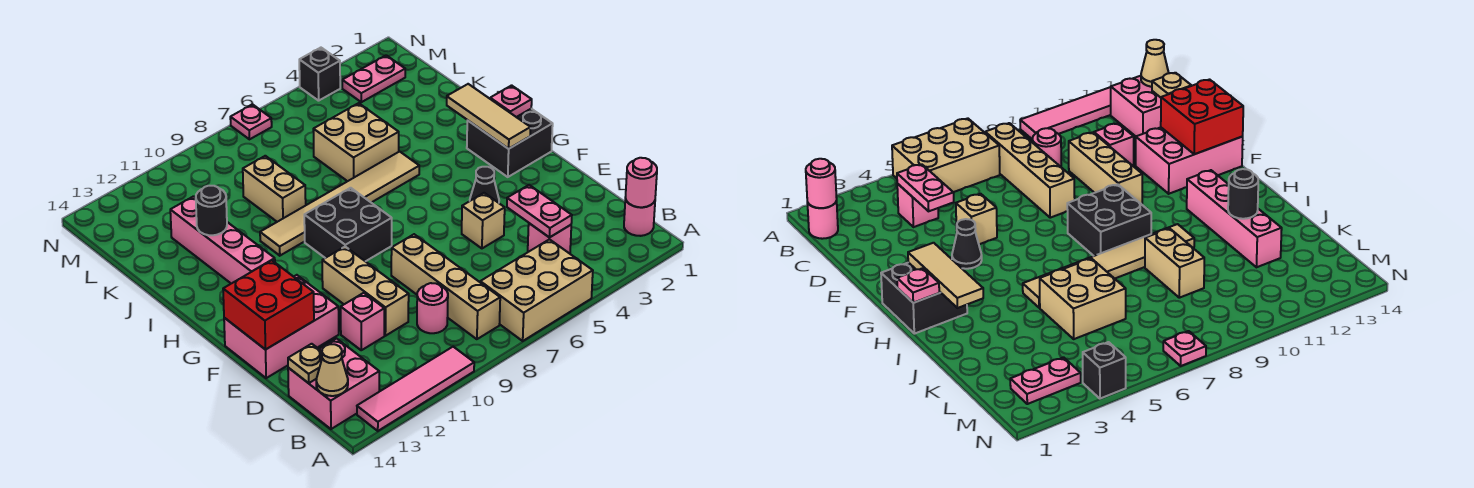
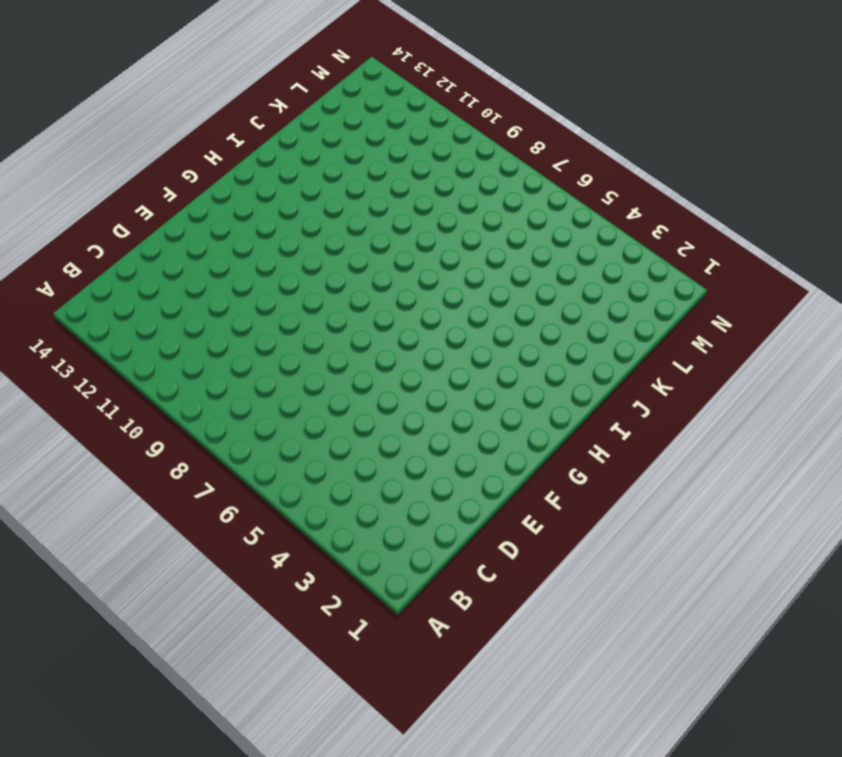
none -> tan 2x3 brick [480,239,593,341]
none -> pink 1x4 tile [357,347,474,431]
none -> pink 1x1 round brick [624,197,655,236]

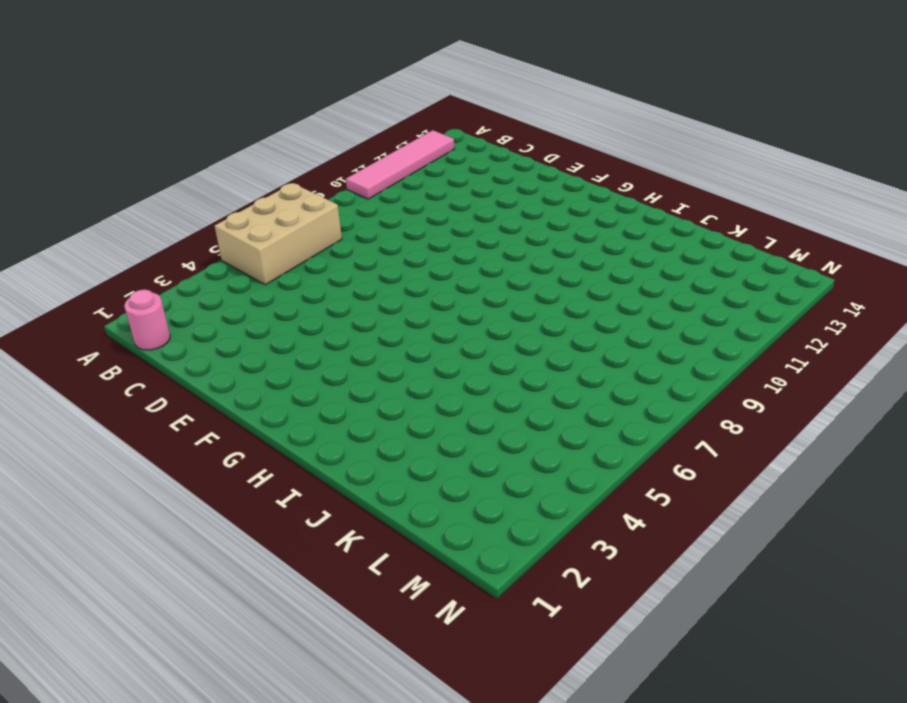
none -> tan 1x4 brick [391,234,500,339]
none -> pink 2x2 brick [288,339,379,429]
none -> pink 1x1 brick [528,223,571,253]

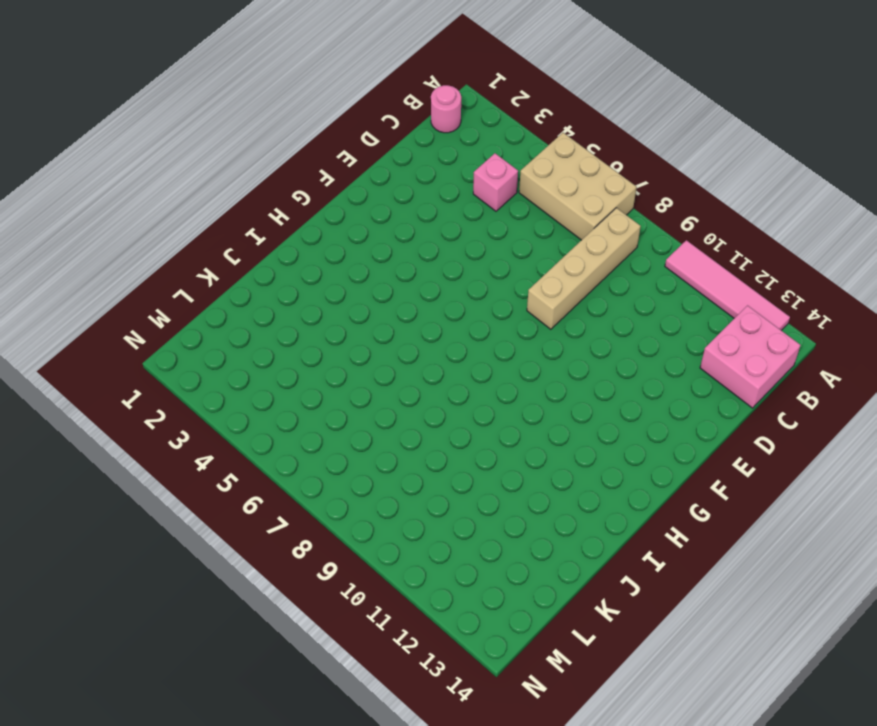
none -> pink 1x1 round brick [417,283,448,333]
none -> tan 1x3 brick [322,247,409,336]
none -> pink 1x1 brick [341,293,384,350]

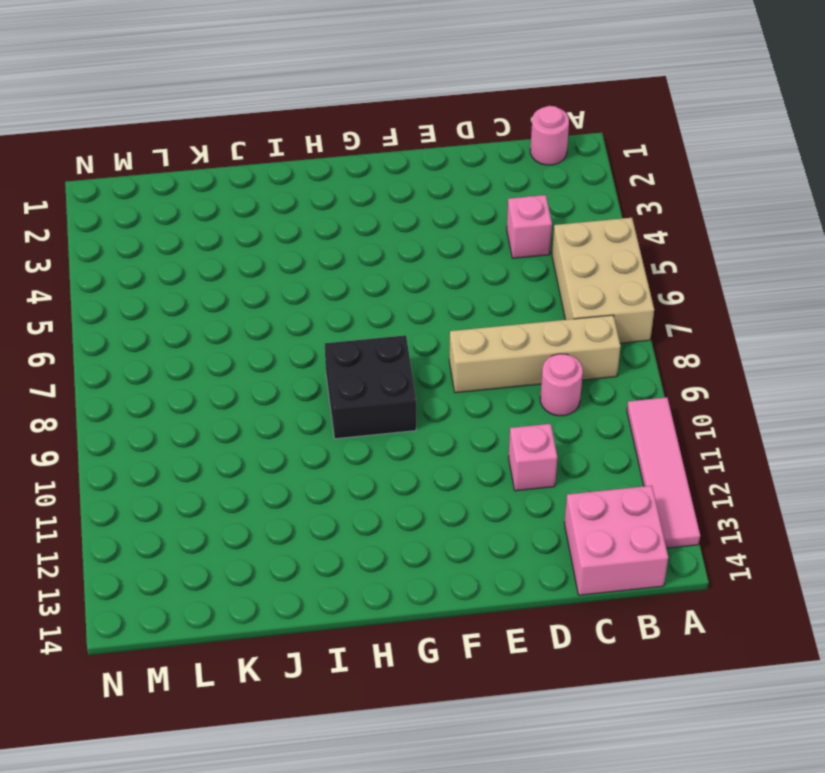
none -> tan 1x3 brick [322,247,409,336]
none -> tan 1x1 brick [462,193,505,248]
none -> pink 2x3 brick [224,275,339,378]

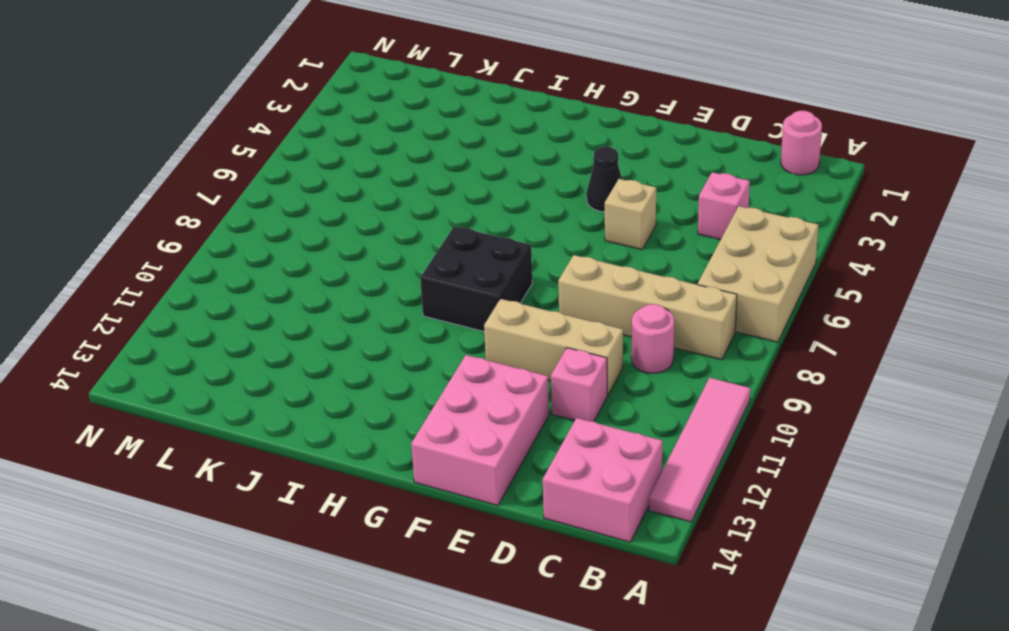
none -> black 2x2 brick [467,109,553,177]
none -> pink 1x4 brick [170,196,275,284]
none -> tan 1x6 tile [260,152,419,256]

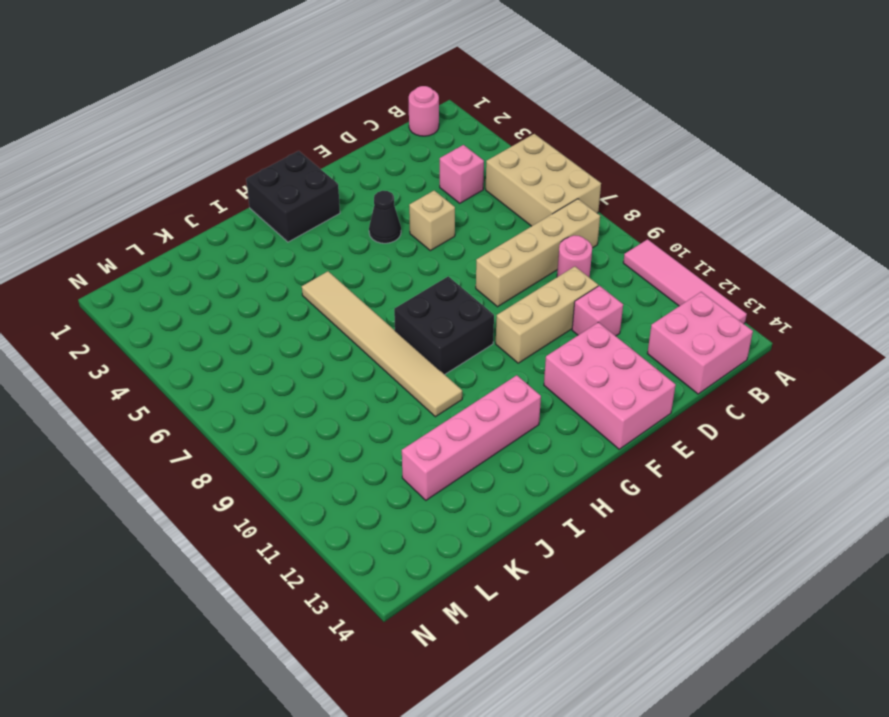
none -> tan 2x2 brick [313,103,399,181]
none -> tan 1x2 brick [243,156,306,222]
none -> pink 1x2 plate [342,55,405,102]

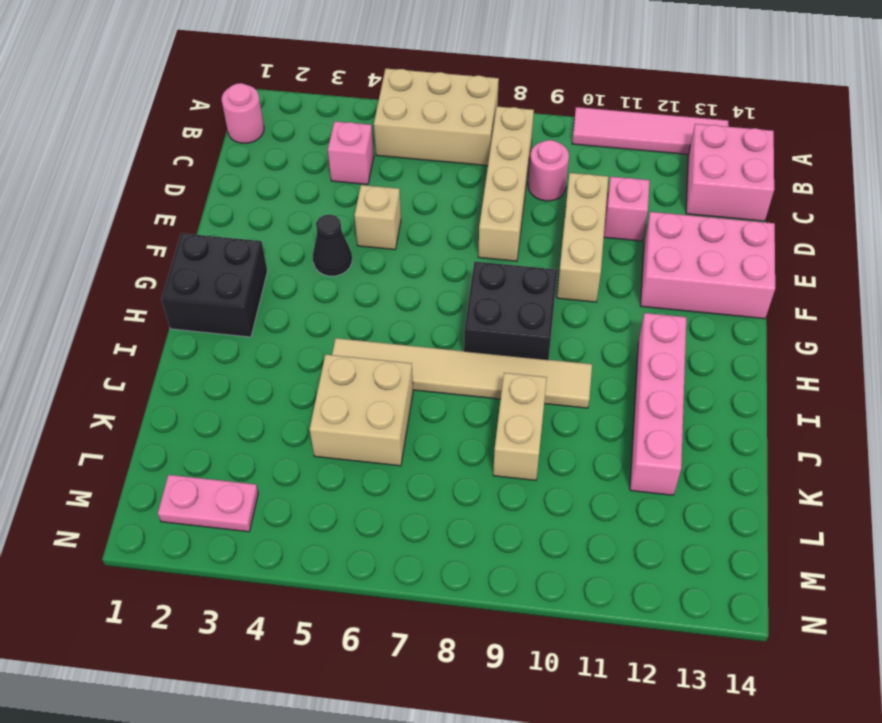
none -> black 1x1 brick [299,48,340,101]
none -> pink 1x1 plate [230,105,272,139]
none -> pink 1x1 round brick [626,158,657,207]

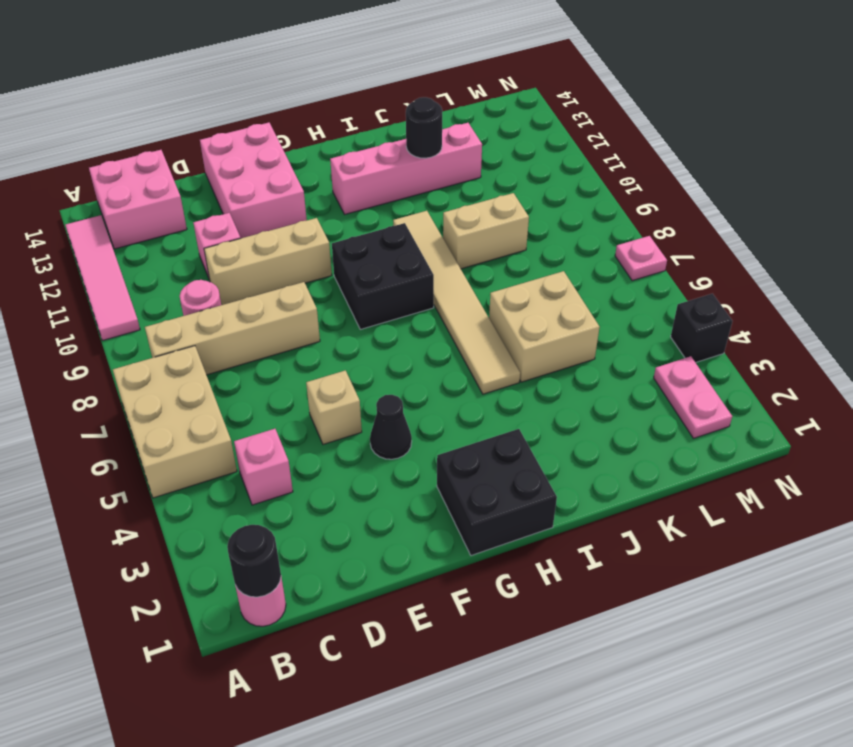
black 1x1 round brick [227,525,281,597] -> pink 1x1 round brick [626,158,657,207]
none -> tan 1x1 cone [316,344,348,396]
none -> pink 1x2 plate [507,185,572,238]
none -> tan 1x1 plate [288,344,322,383]

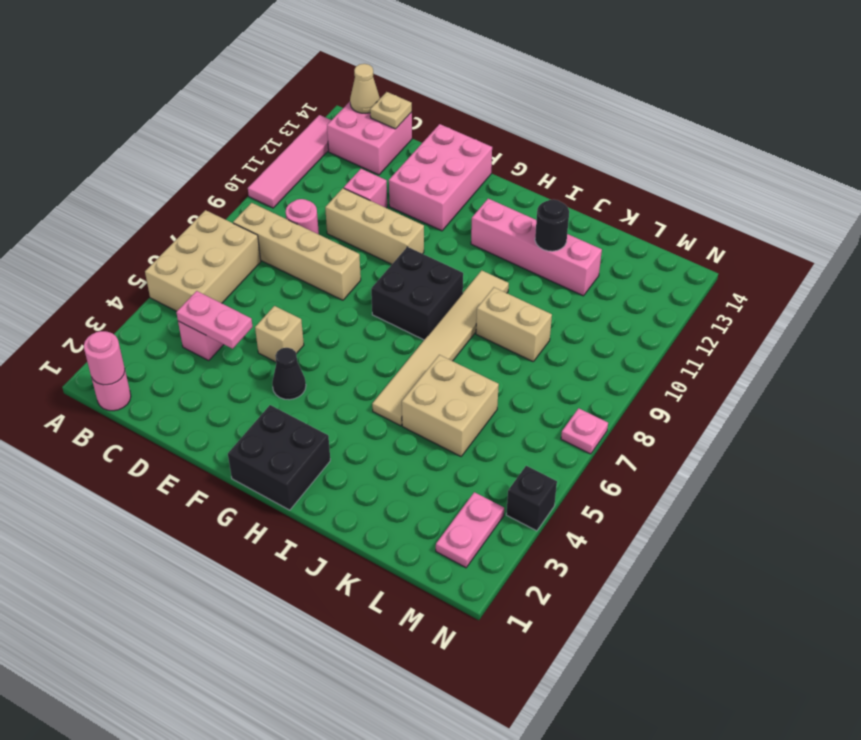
none -> red 2x2 brick [223,260,314,350]
none -> tan 1x3 tile [447,84,530,149]
none -> pink 1x1 plate [490,85,532,117]

